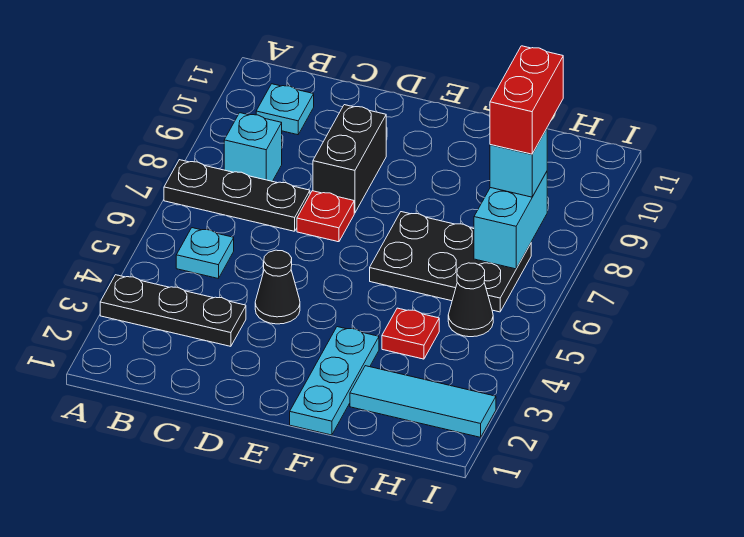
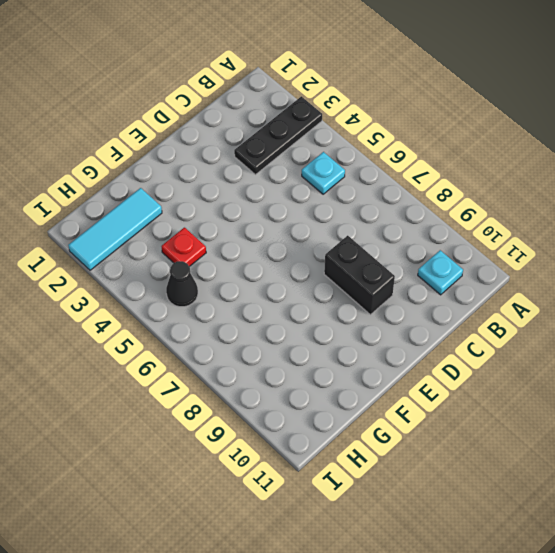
none -> black 1x3 plate [164,160,310,231]
none -> cyan 1x1 brick [224,113,282,181]
none -> black 1x1 cone [255,250,300,324]

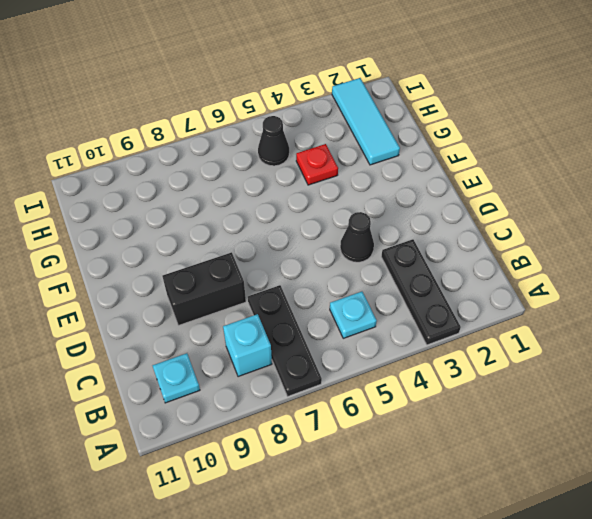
none -> red 1x1 plate [297,191,354,242]
none -> cyan 1x3 plate [290,327,379,435]
none -> black 2x3 plate [370,212,531,312]

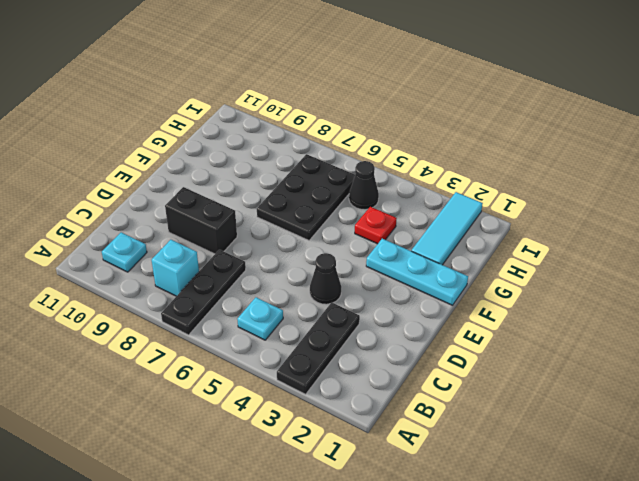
none -> red 1x1 plate [297,191,354,242]
none -> cyan 1x2 brick [474,172,547,269]
none -> cyan 1x1 brick [490,129,547,197]

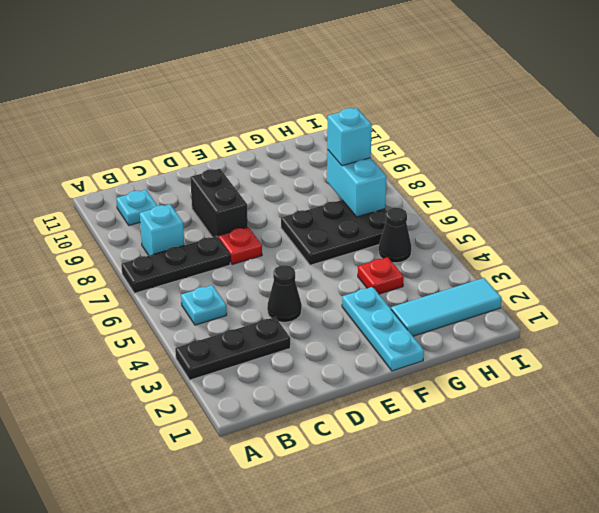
none -> red 1x2 brick [490,46,563,154]

